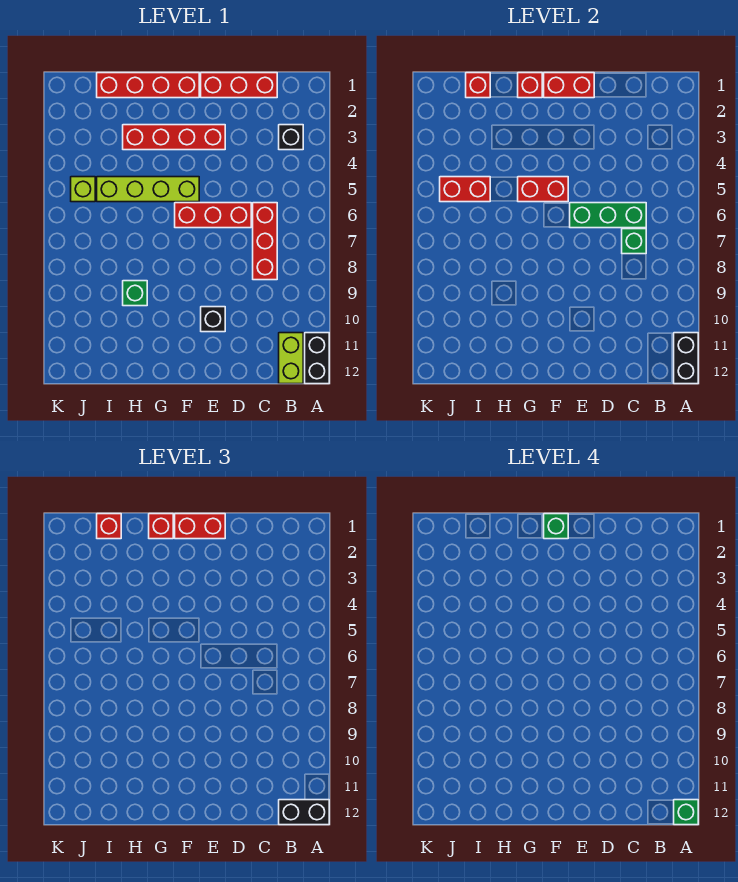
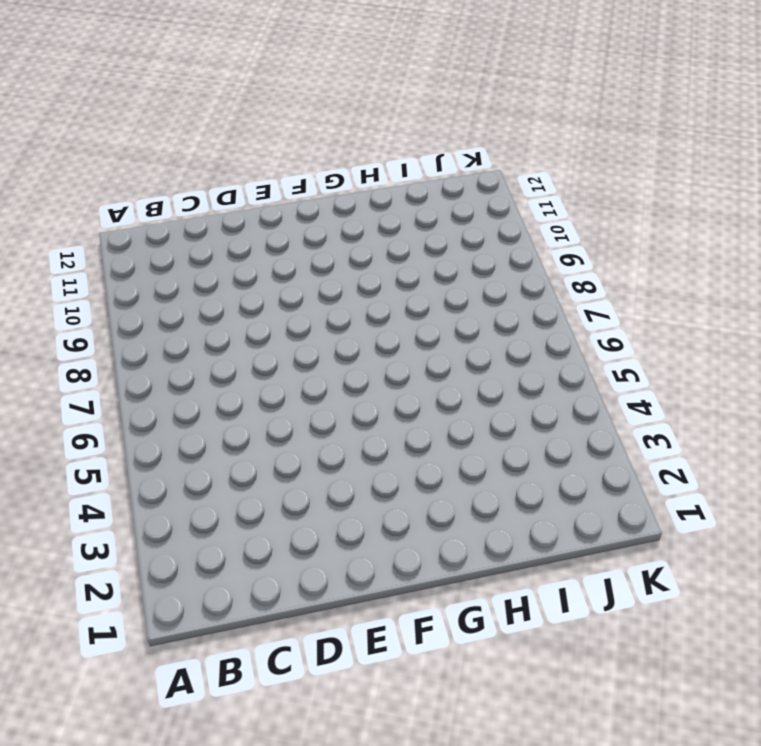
none -> black 1x2 brick [305,333,329,384]
none -> black 1x1 brick [279,125,303,150]
none -> lime 1x2 brick [279,333,303,384]

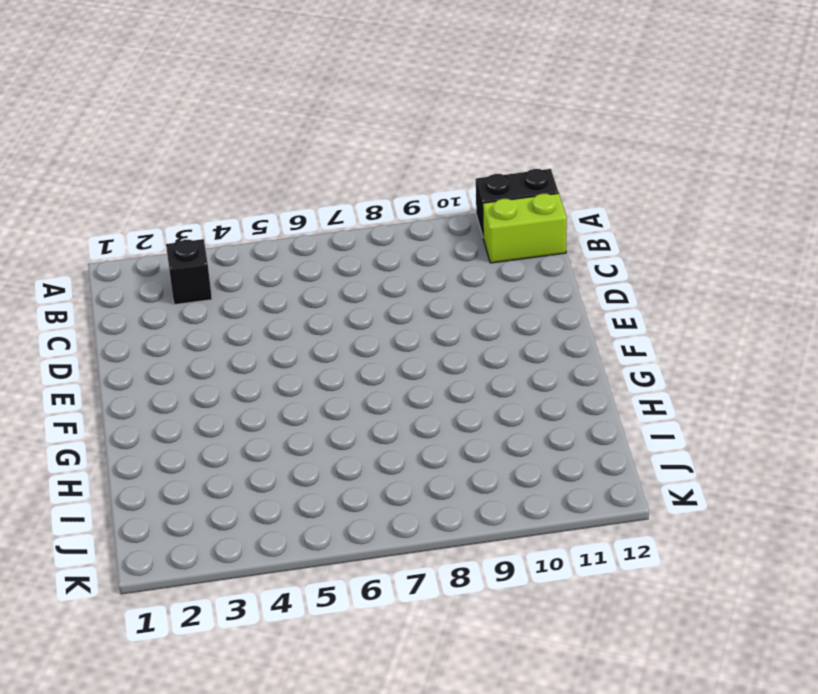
none -> red 1x3 brick [201,73,277,98]
none -> red 1x3 brick [253,203,277,280]
none -> red 1x3 brick [175,203,251,228]

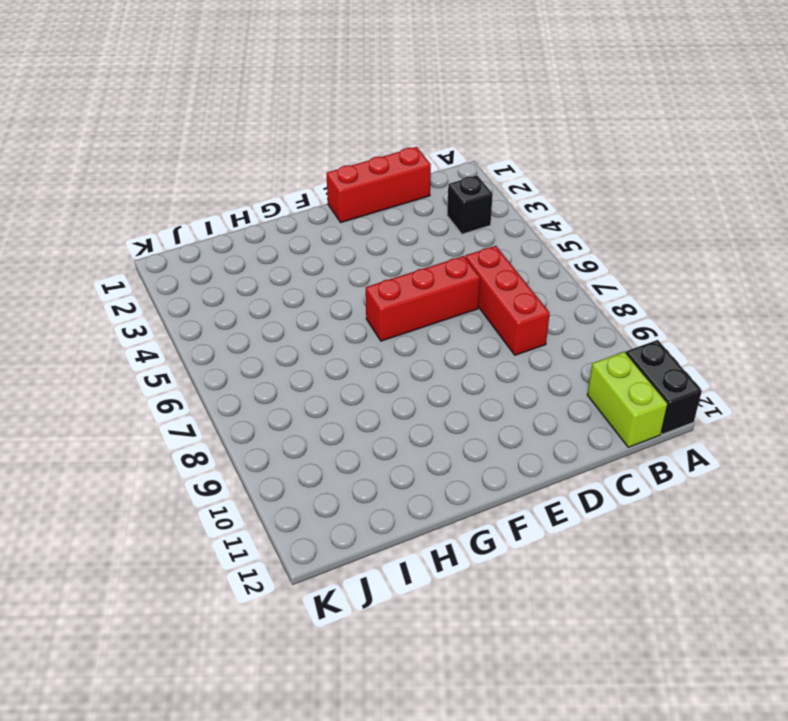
none -> red 1x4 brick [123,125,225,150]
none -> black 1x1 brick [201,307,225,332]
none -> red 1x4 brick [97,73,199,98]

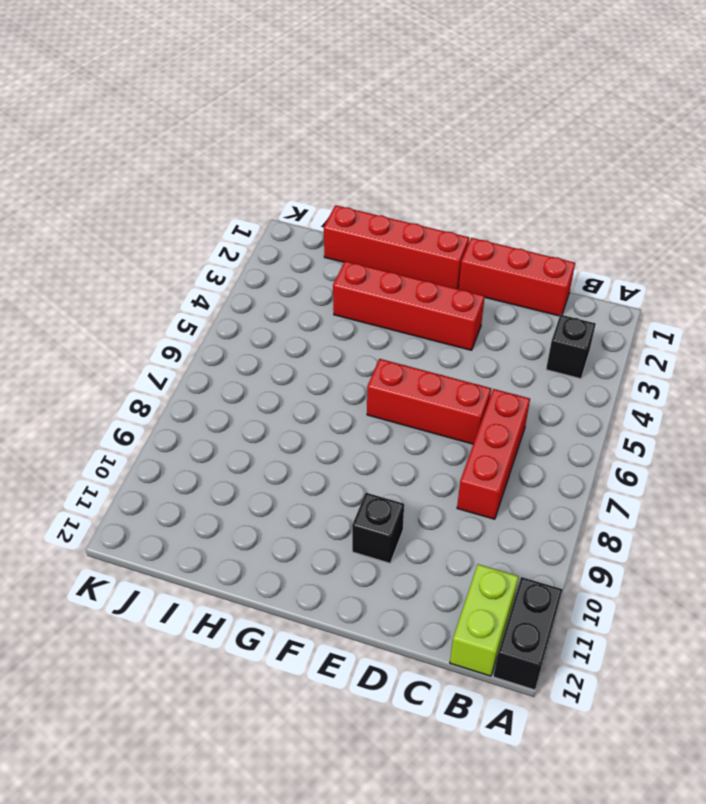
none -> lime 1x4 brick [97,177,199,202]
none -> green 1x1 brick [123,281,147,306]
none -> lime 1x1 brick [71,177,95,202]

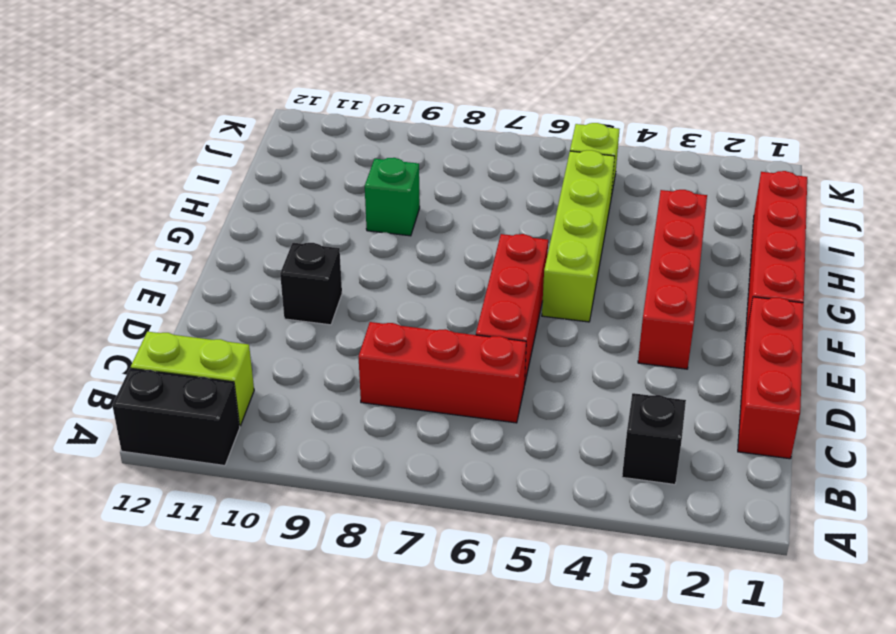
none -> black 1x2 brick [674,333,698,384]
none -> green 1x3 brick [570,203,646,228]
none -> green 1x1 brick [622,229,646,254]

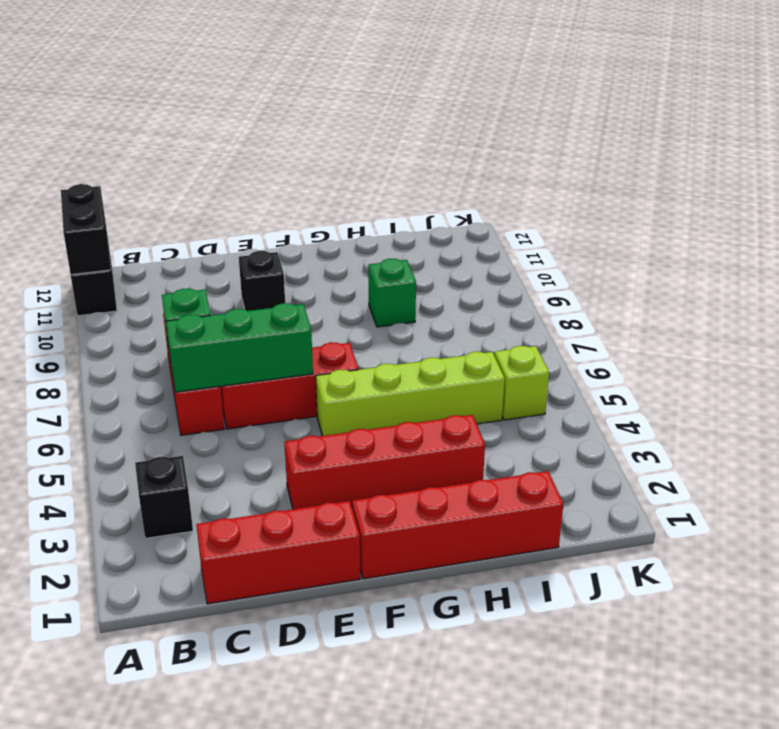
none -> lime 1x2 brick [279,333,303,384]
none -> red 1x2 brick [544,73,594,98]
none -> red 1x2 brick [518,177,568,202]

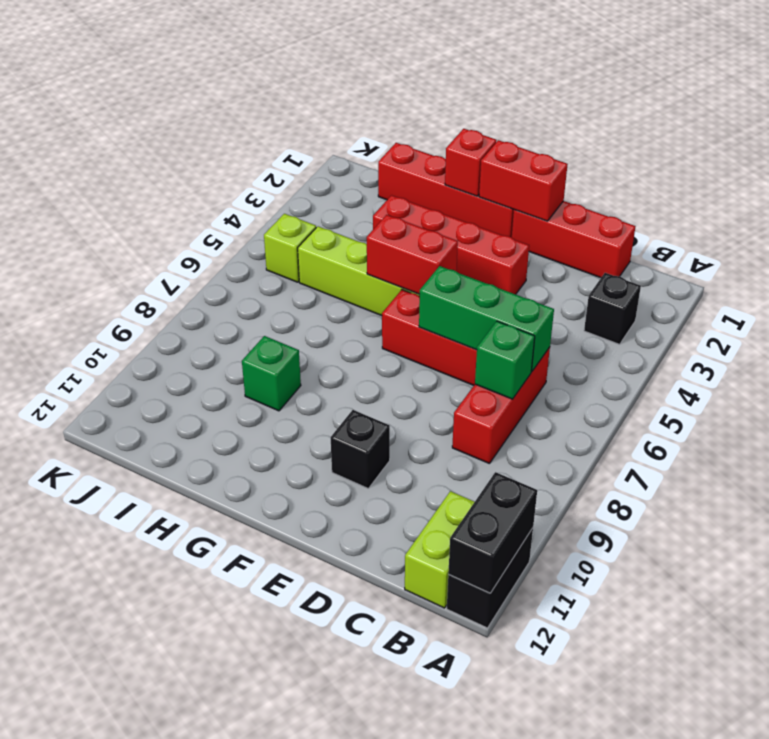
none -> red 1x1 brick [466,73,490,98]
none -> red 1x2 brick [440,177,490,202]
none -> black 1x2 brick [279,800,329,825]

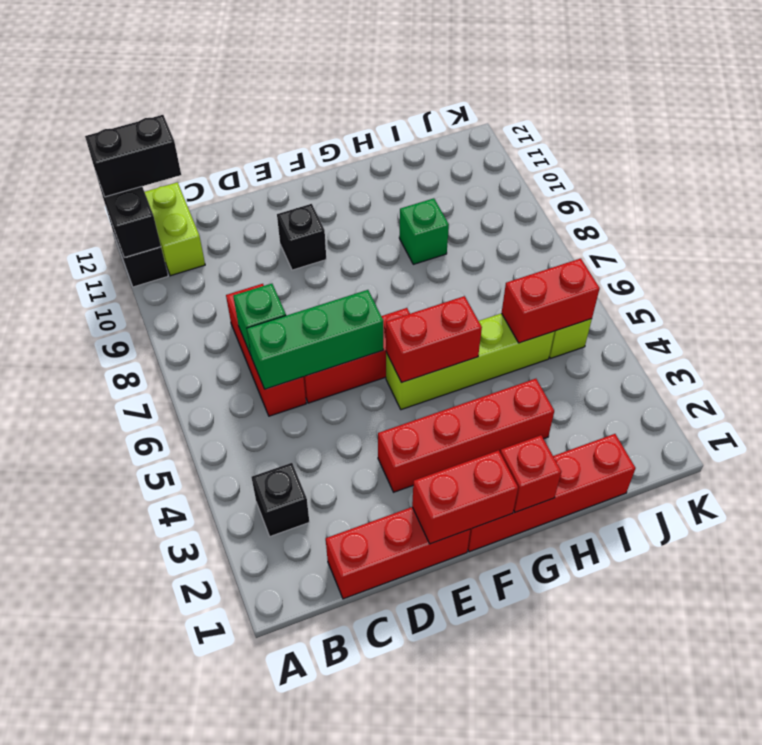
none -> red 1x1 brick [466,73,490,98]
none -> red 1x2 brick [175,514,225,539]
none -> red 1x1 brick [149,514,173,539]

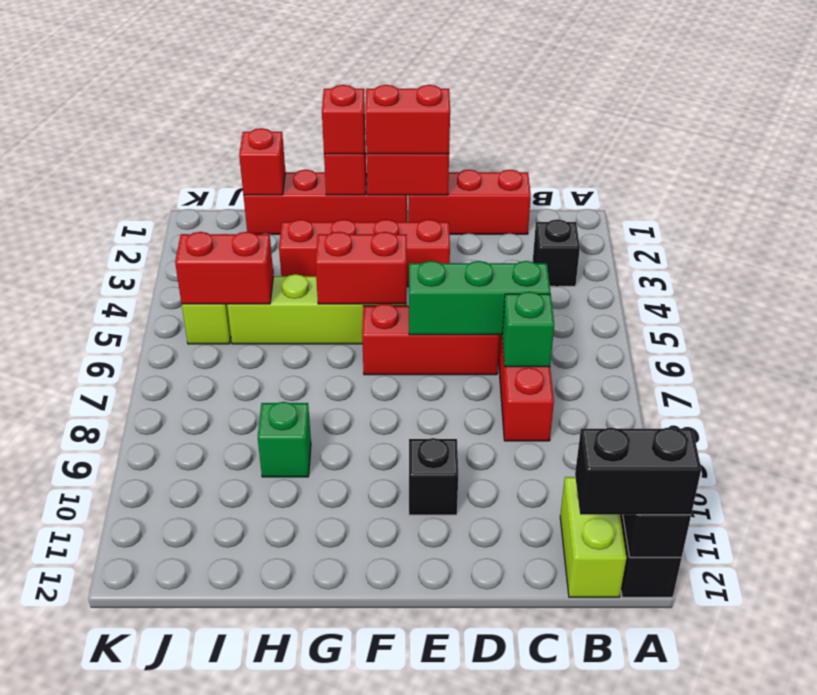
none -> red 1x1 brick [97,514,121,539]
none -> green 1x1 brick [674,800,698,825]
none -> green 1x1 brick [544,514,568,539]

